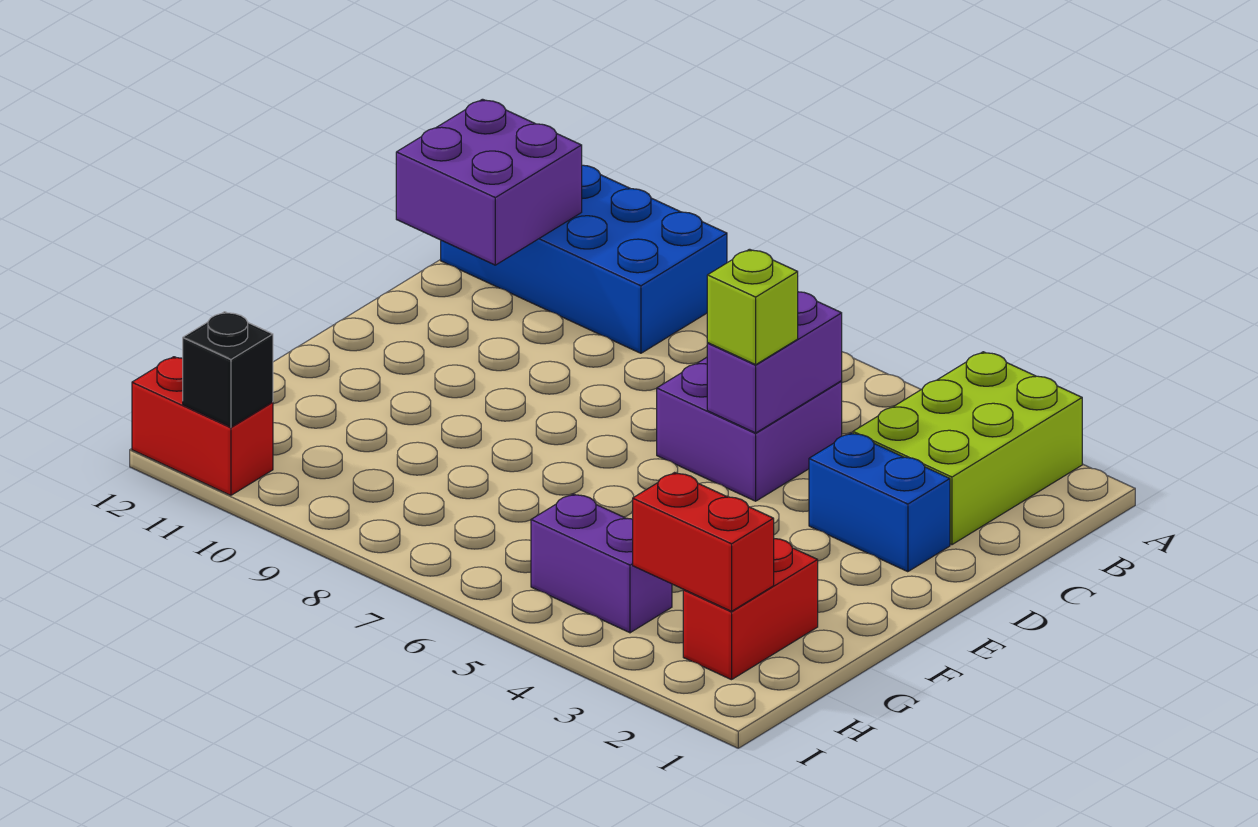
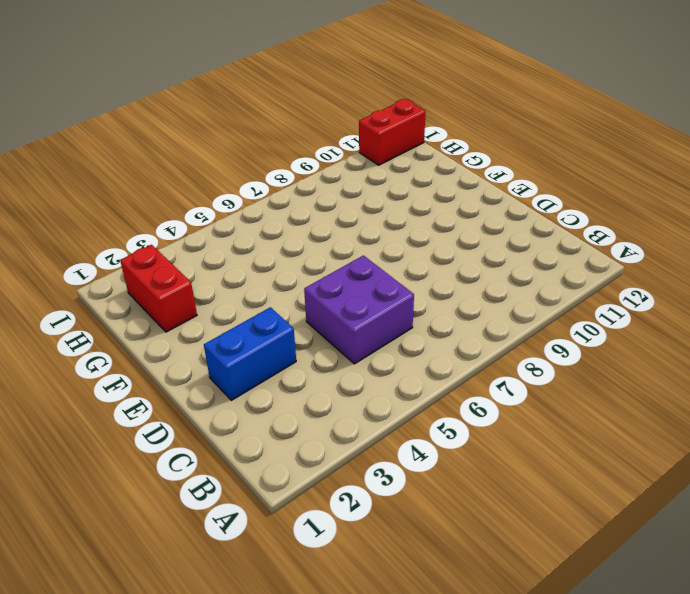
none -> lime 2x3 brick [853,352,1082,545]
none -> blue 2x4 brick [441,165,727,353]
none -> purple 1x2 brick [531,494,672,633]

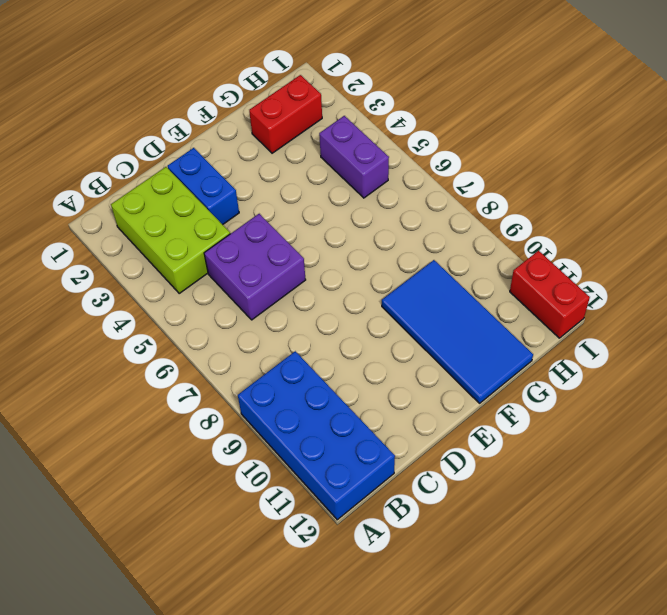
lime 2x3 brick [111,167,230,293] -> lime 2x3 brick turned to [853,352,1082,545]
blue 2x4 tile [382,260,533,403] -> none
none -> purple 2x2 brick [396,99,582,265]
none -> purple 1x2 brick [707,292,842,433]
none -> red 1x2 brick [633,473,774,611]

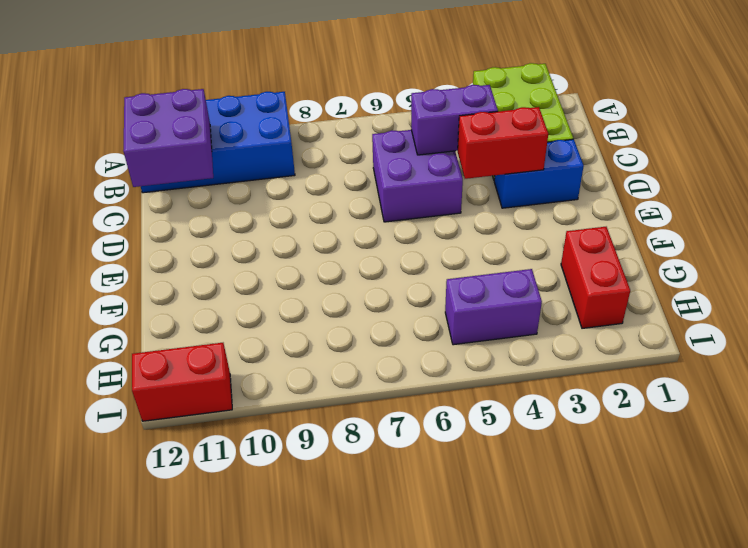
purple 1x2 brick [411,85,498,155] -> purple 1x2 brick turned to [707,292,842,433]
red 1x2 brick [458,107,548,179] -> red 1x2 brick moved to [633,473,774,611]
none -> black 1x1 brick [183,312,273,427]
none -> lime 1x1 brick [707,249,798,365]

